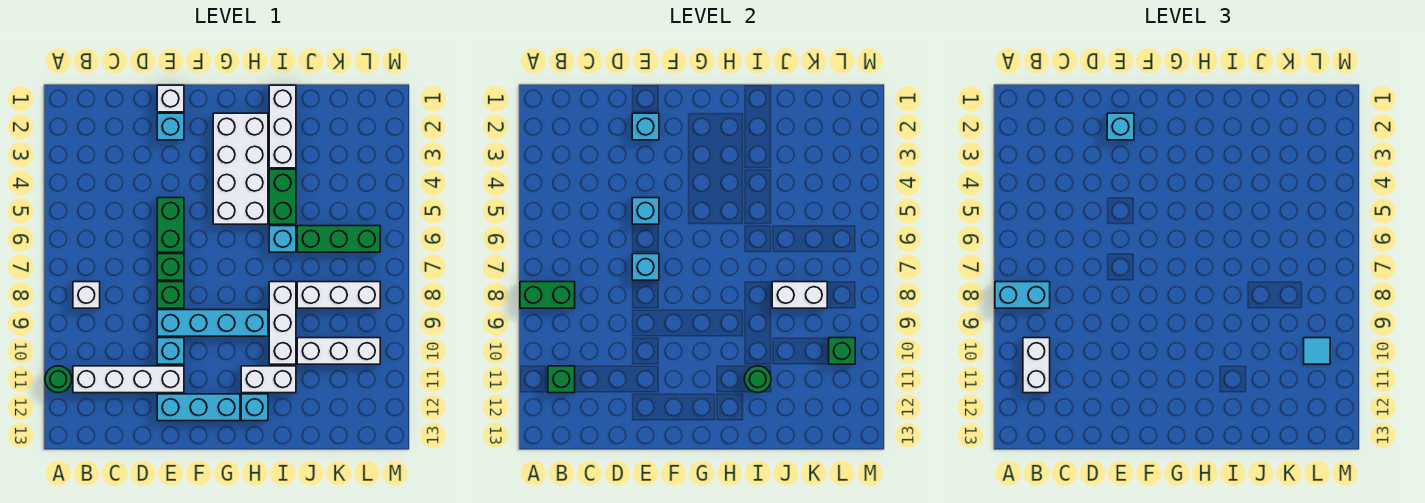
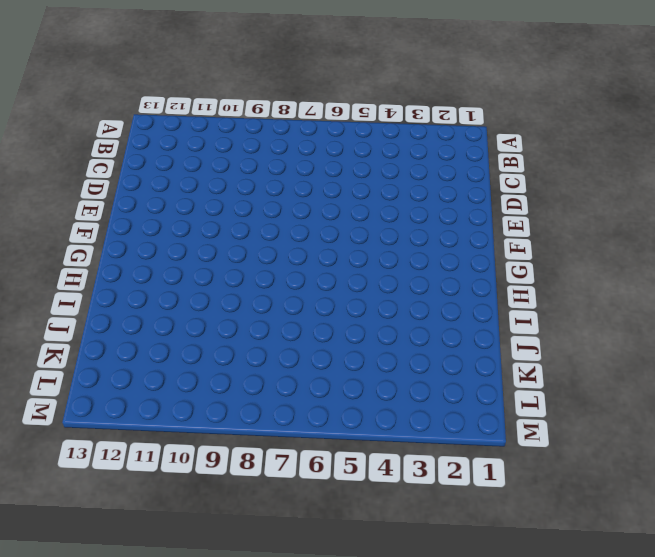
none -> green 1x1 round brick [45,366,72,393]
none -> white 1x1 brick [73,282,100,308]
none -> white 1x4 brick [73,366,184,393]
none -> white 1x1 brick [157,85,184,112]

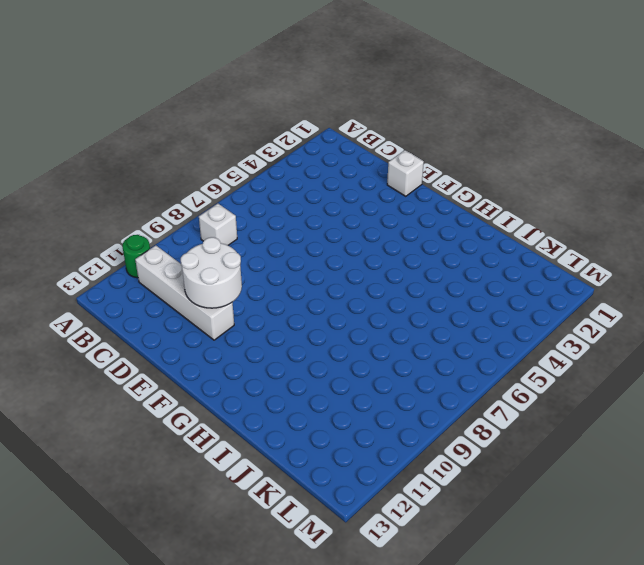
white 2x2 round brick [181,237,242,308] -> none
none -> cyan 1x1 brick [157,113,184,140]
none -> green 1x2 brick [157,198,184,252]
none -> green 1x1 brick [157,254,184,280]
none -> green 1x1 brick [157,282,184,308]

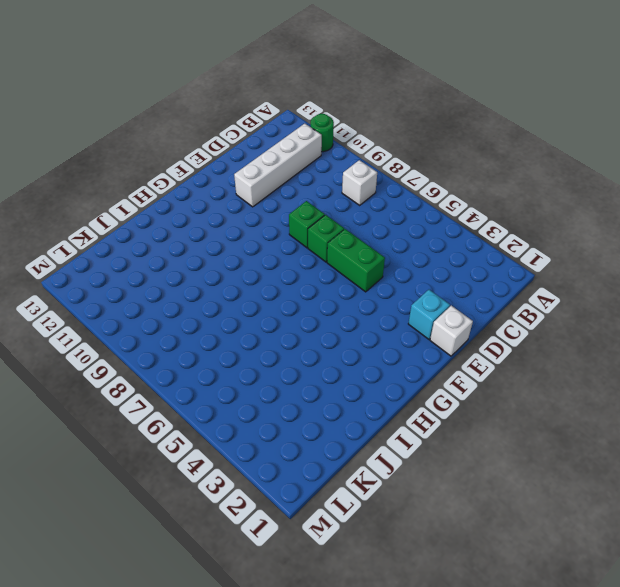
none -> cyan 1x4 brick [157,310,268,336]
none -> cyan 1x1 brick [157,338,184,364]
none -> cyan 1x3 brick [157,394,240,421]
none -> white 2x4 brick [213,113,268,224]

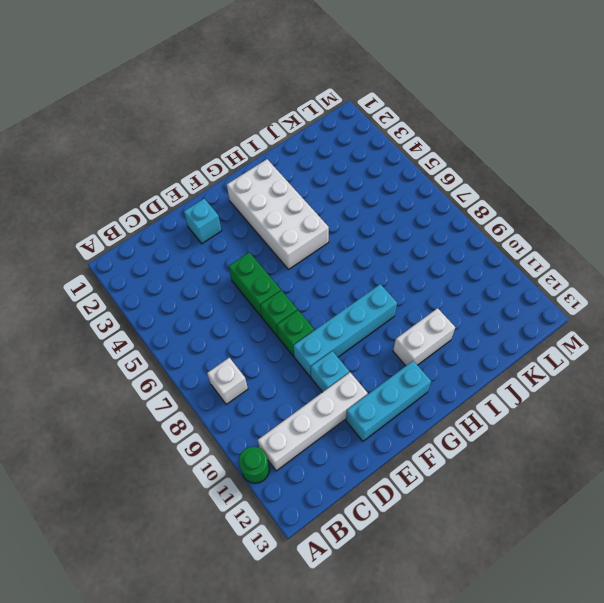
none -> white 1x1 brick [157,85,184,112]
none -> cyan 1x1 brick [241,394,268,421]
none -> white 1x3 brick [269,85,296,168]
none -> green 1x2 brick [269,169,296,224]

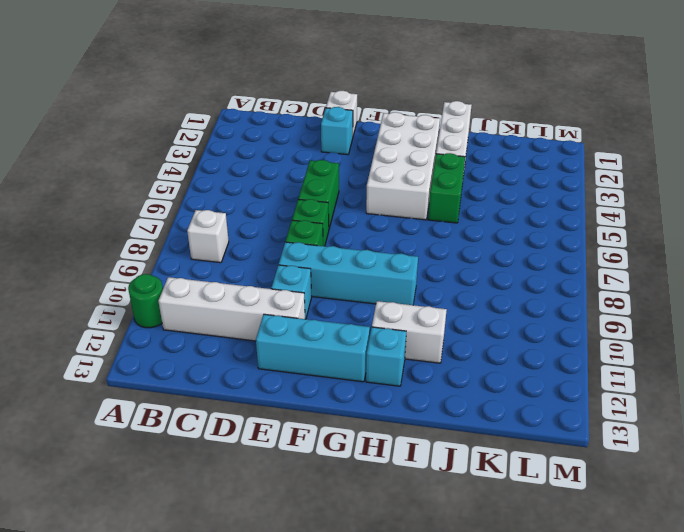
none -> cyan 1x1 brick [269,226,296,252]
none -> white 1x3 brick [269,282,296,364]
none -> green 1x3 brick [297,226,380,252]
none -> white 1x3 brick [297,282,380,308]

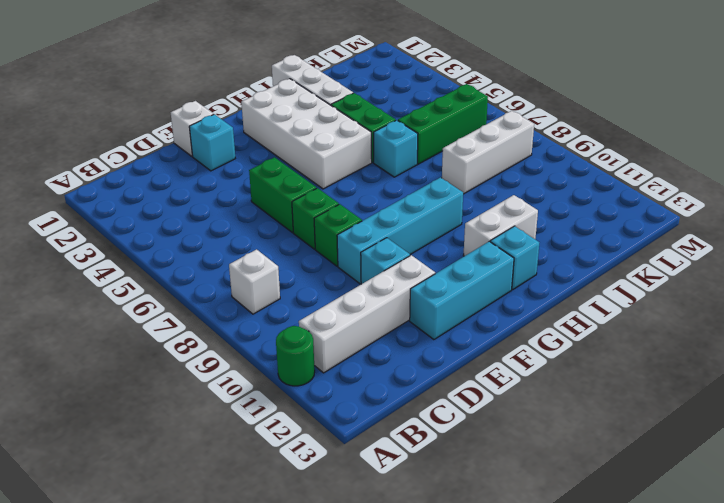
none -> white 1x3 brick [269,282,296,364]
none -> white 1x3 brick [297,338,380,364]
none -> green 1x2 brick [520,282,575,308]
none -> green 1x1 brick [548,366,575,393]

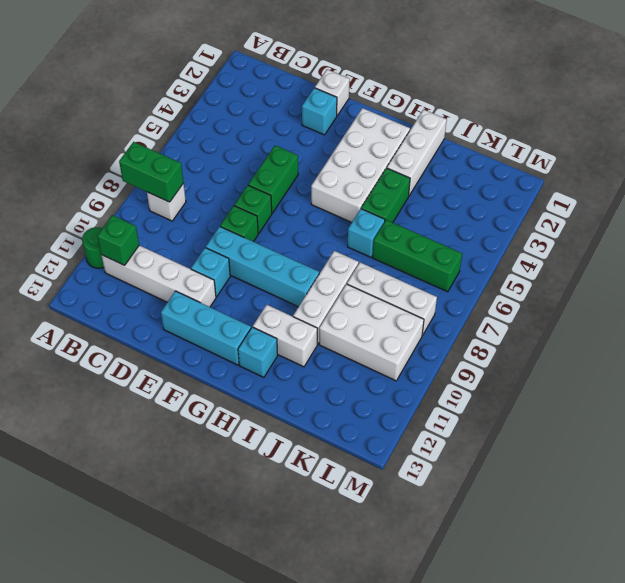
white 2x3 brick [319,284,424,381] -> white 1x3 brick [297,338,380,364]
none -> cyan 1x1 brick [632,113,659,140]
none -> cyan 1x1 brick [632,198,659,224]
none -> cyan 1x1 brick [632,254,659,280]
none -> green 1x1 round brick [744,366,771,393]

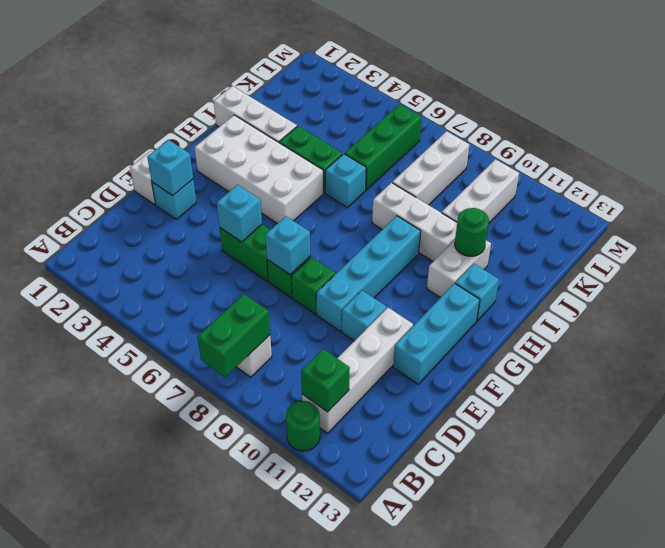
none -> white 1x2 brick [772,282,827,308]
none -> green 1x1 brick [829,338,855,364]
none -> cyan 1x2 brick [995,282,1050,308]
none -> white 1x2 brick [1023,338,1050,393]

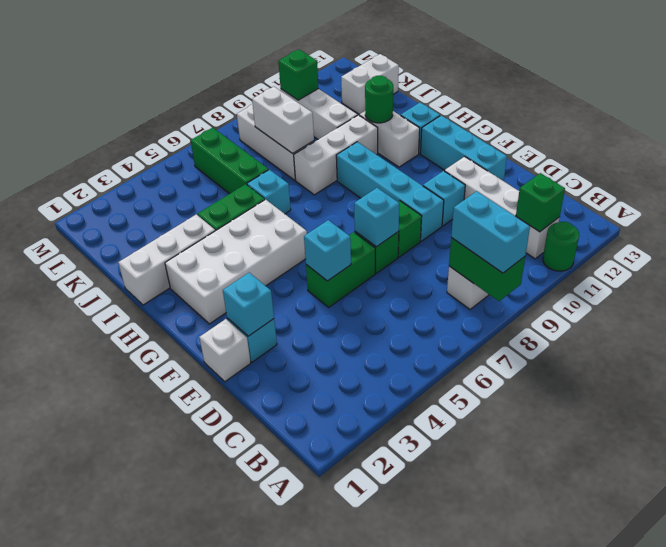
white 1x2 brick [341,54,399,114] -> white 1x2 brick moved to [1023,338,1050,393]
none -> cyan 1x1 brick [1107,113,1134,140]
none -> cyan 1x1 tile [1304,338,1330,364]

